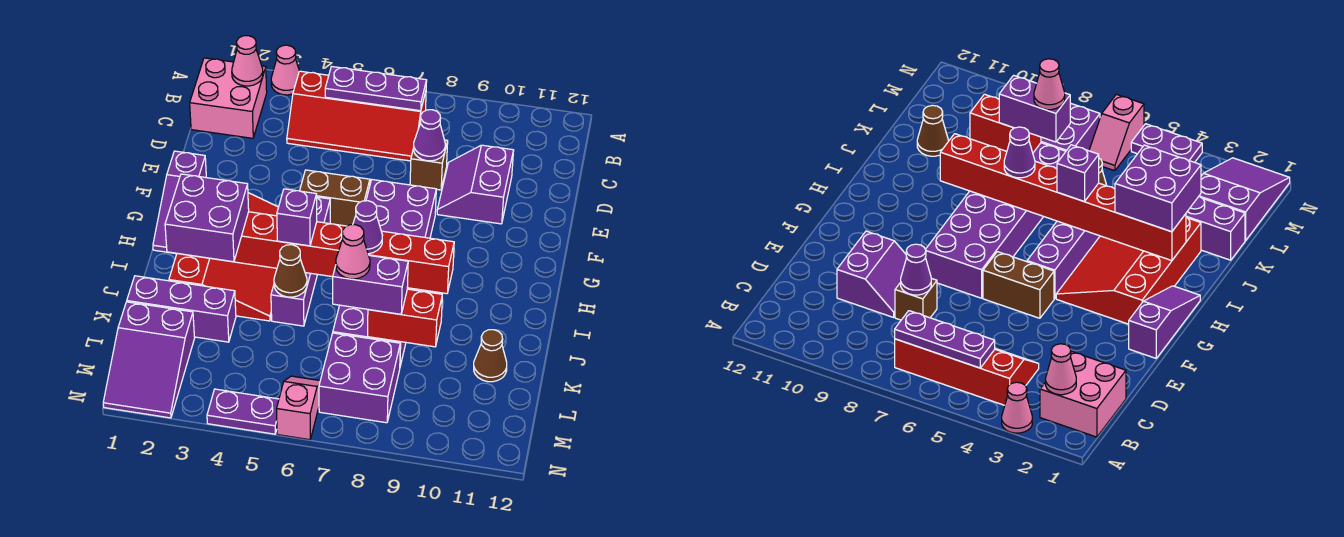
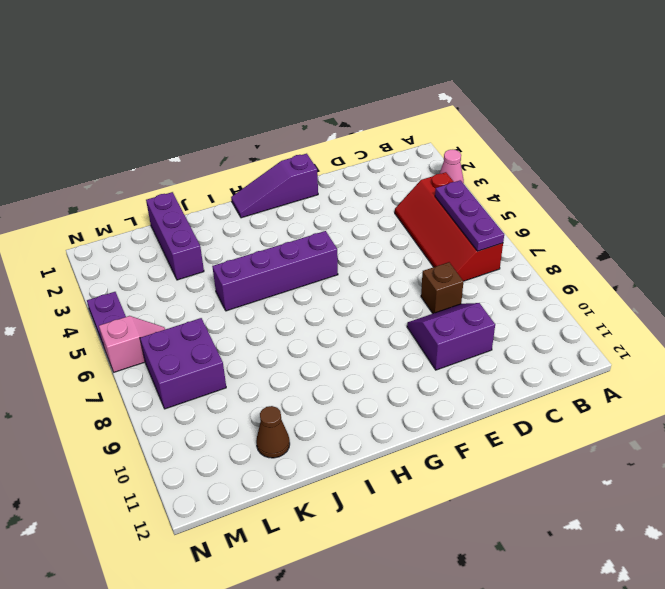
none -> pink 2x2 brick [190,58,267,138]
none -> brown 1x2 brick [300,170,370,226]
none -> purple 2x6 brick [333,180,436,366]

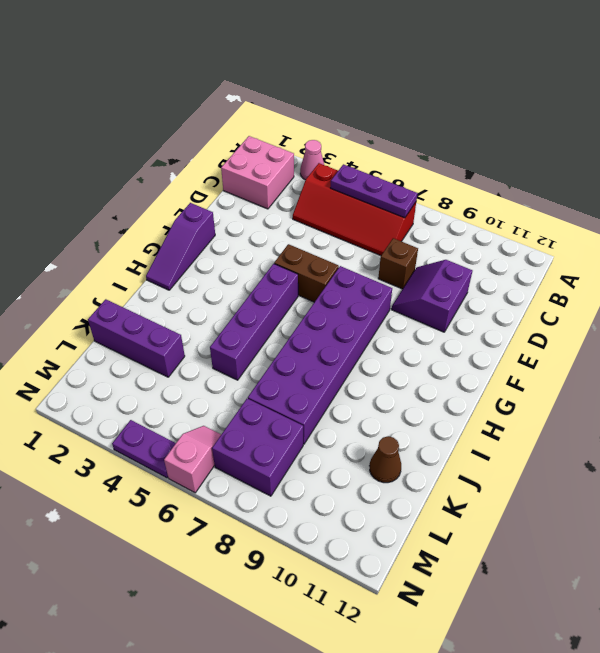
none -> red 3x4 slope [169,193,278,321]
none -> purple 2x3 slope [103,302,195,418]
none -> pink 1x1 cone [232,36,263,86]

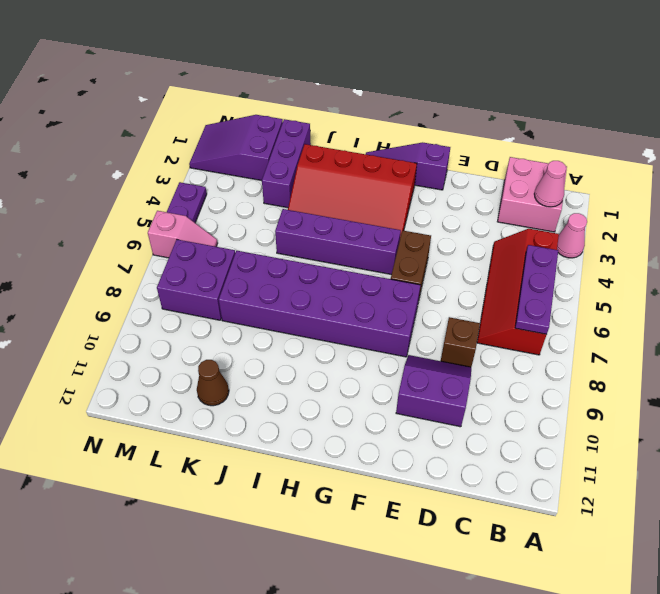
none -> purple 1x1 cone [414,110,445,161]
none -> red 1x8 brick [177,212,454,294]
none -> brown 1x1 cone [274,245,307,297]

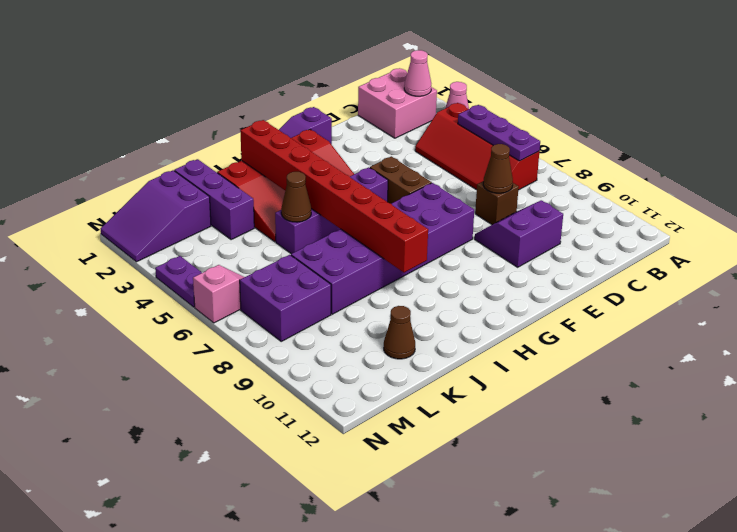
brown 1x1 cone [483,144,513,193] -> purple 1x1 cone [414,110,445,161]
none -> red 1x2 brick [368,289,442,347]
none -> purple 2x2 brick [165,174,249,262]
none -> purple 1x1 brick [277,189,317,246]

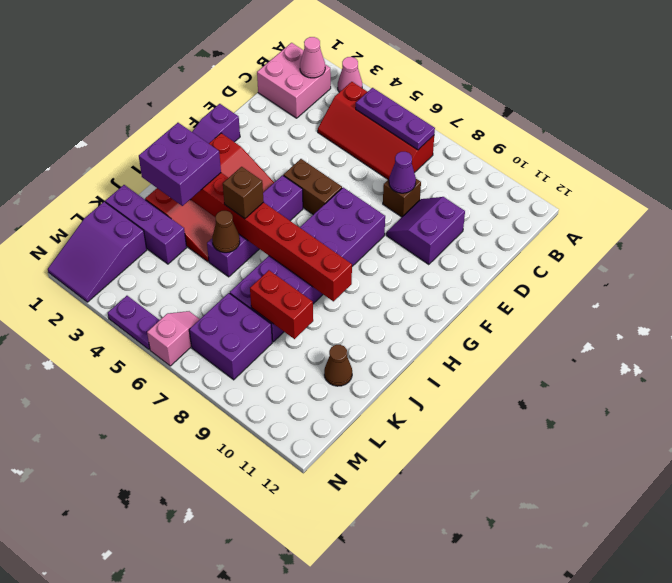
brown 1x1 brick [223,167,264,219] -> purple 1x1 brick [277,189,317,246]
none -> purple 1x1 cone [353,201,382,254]
none -> purple 1x2 brick [333,256,408,314]
none -> pink 1x1 cone [336,225,370,279]

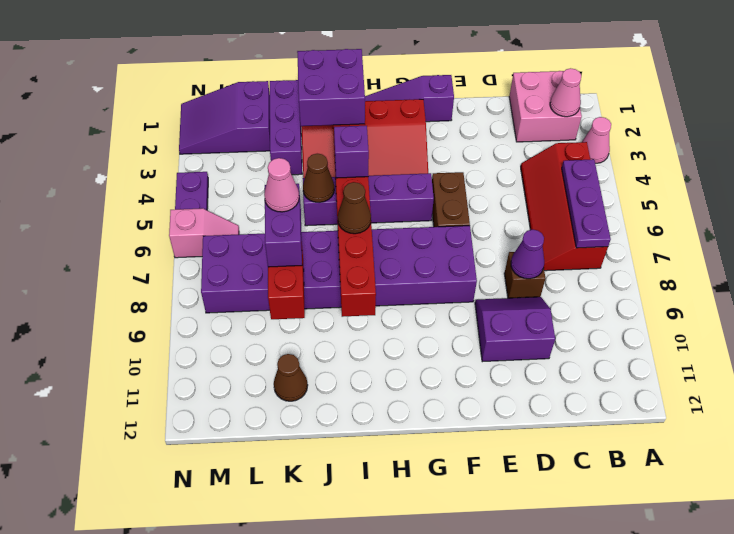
brown 1x1 cone [338,182,371,234] -> purple 1x1 cone [353,201,382,254]

